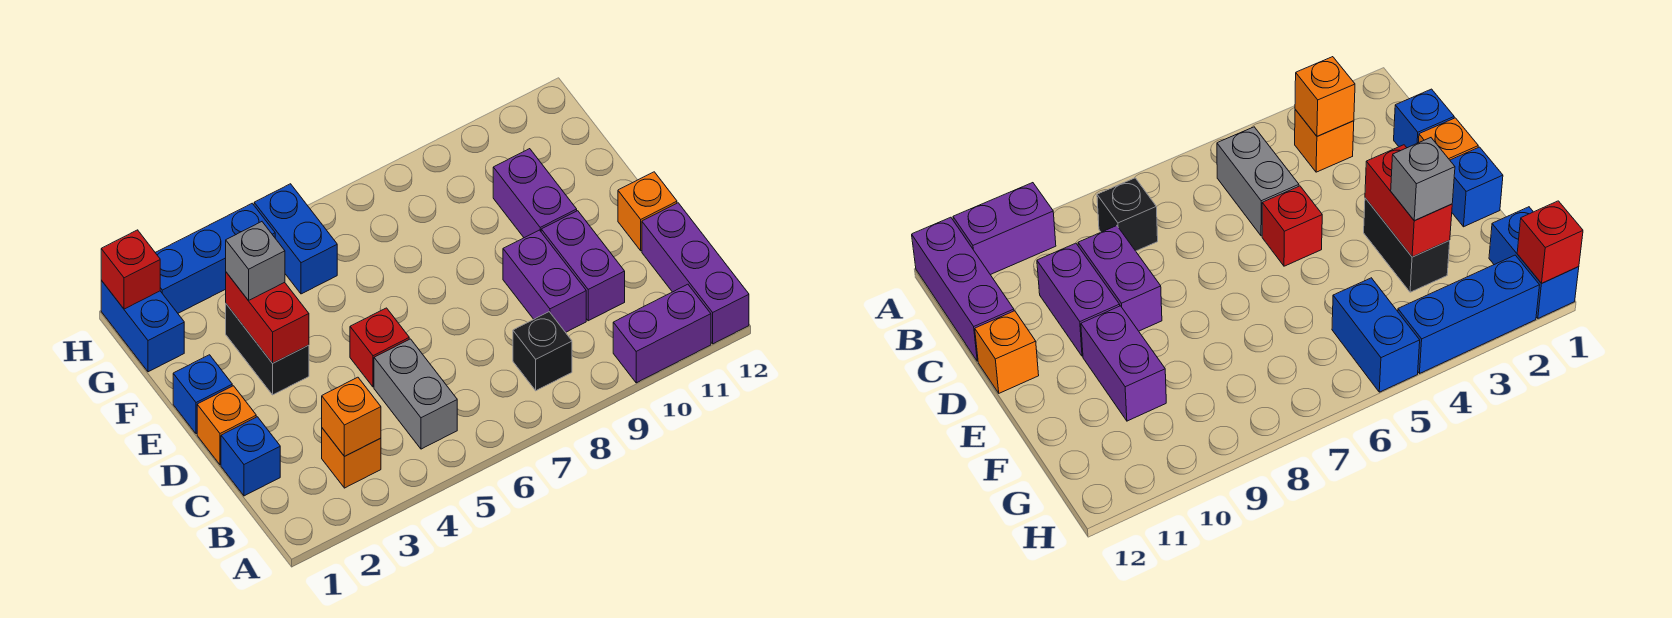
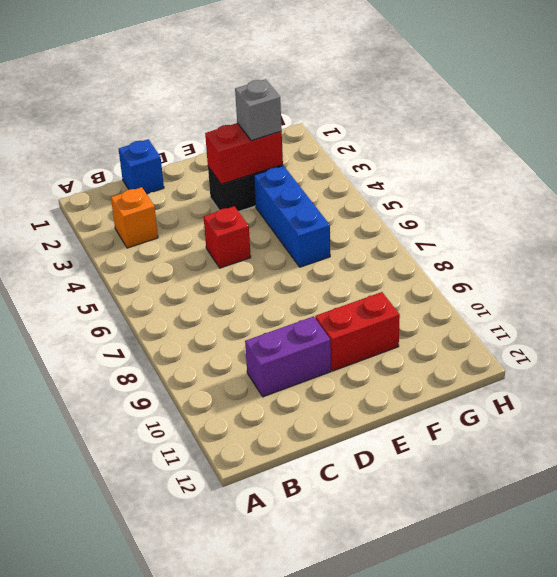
red 1x2 brick [315,292,400,371] -> purple 1x2 brick [493,149,577,238]
blue 1x3 brick [254,166,330,267] -> blue 1x3 brick moved to [155,203,275,313]
none -> purple 1x2 brick [613,284,711,383]
none -> purple 1x3 brick [642,203,749,344]
none -> grey 1x2 brick [374,339,457,449]

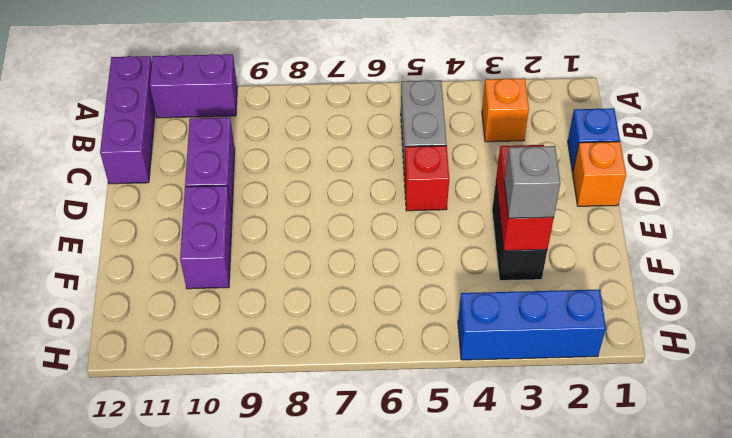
none -> black 1x1 brick [513,312,572,391]
none -> purple 1x2 brick [503,230,586,332]
none -> orange 1x1 brick [618,172,677,251]

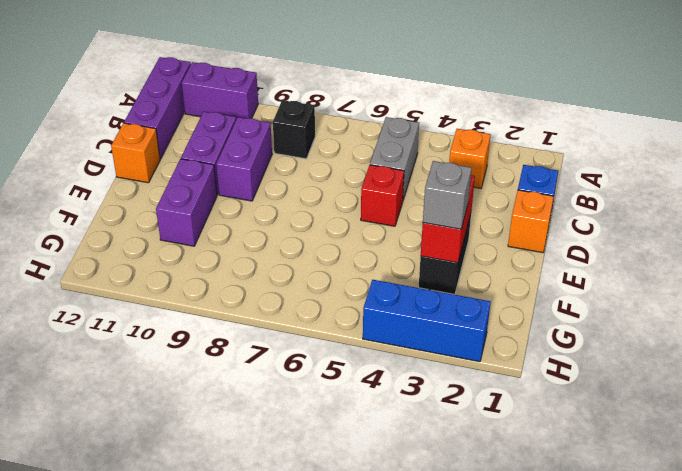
none -> blue 1x1 brick [173,355,232,434]
none -> blue 1x2 brick [101,281,184,372]
none -> blue 1x2 brick [254,184,337,294]

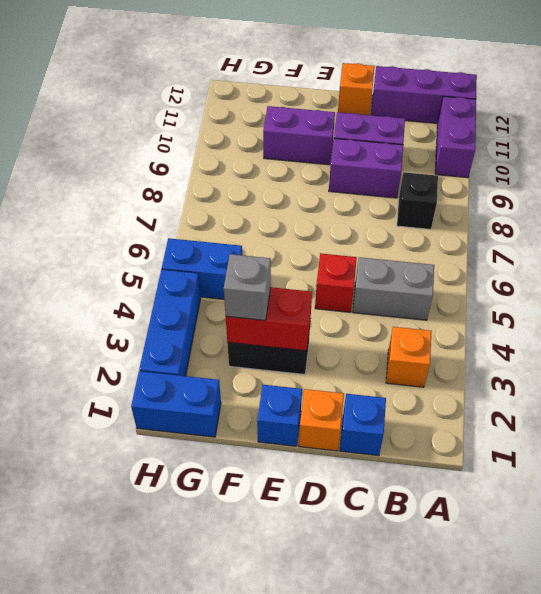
none -> orange 1x1 brick [322,377,381,457]
none -> red 1x1 brick [101,230,160,309]

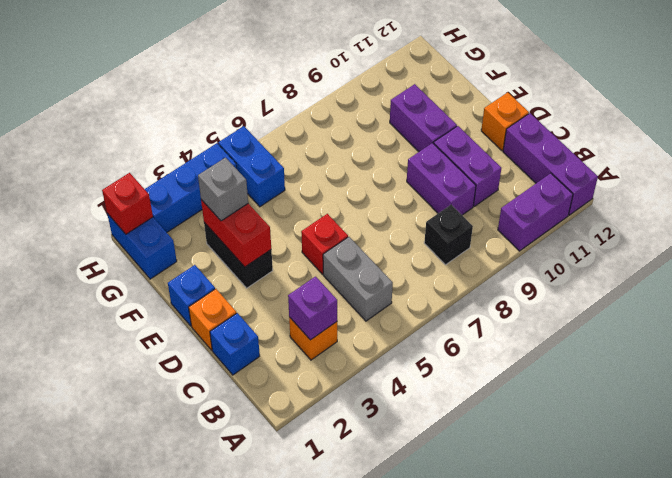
purple 1x1 brick [288,277,337,340] -> orange 1x1 brick [322,377,381,457]

